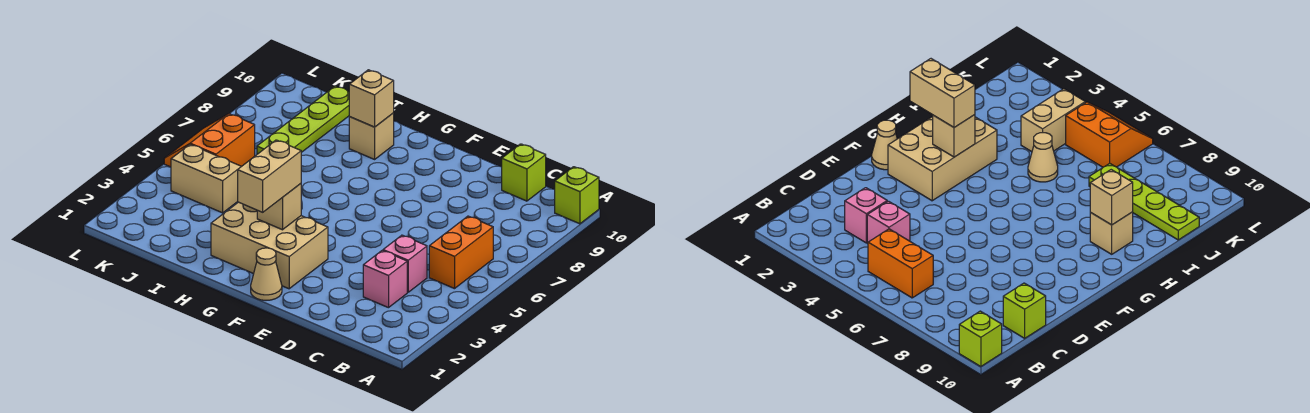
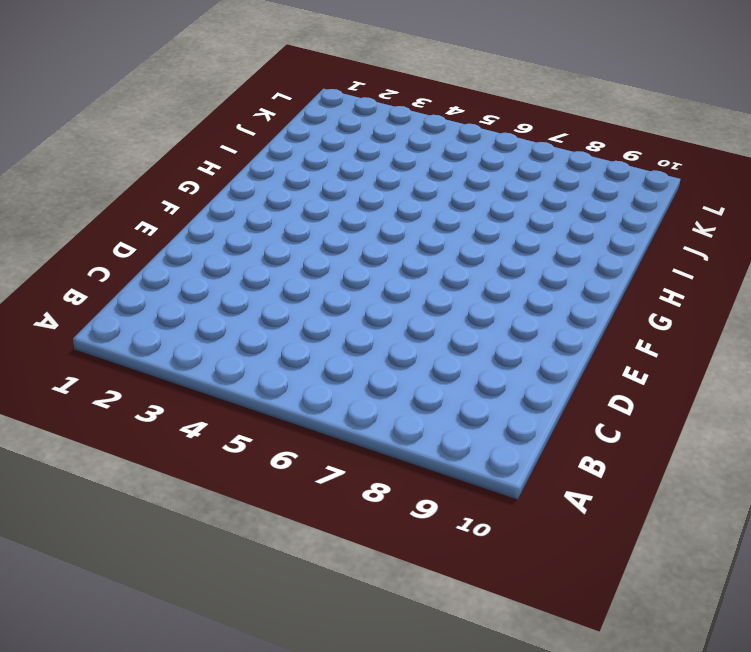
none -> lime 1x1 brick [555,167,599,224]
none -> orange 1x2 brick [429,216,493,289]
none -> pink 1x1 brick [363,250,407,308]

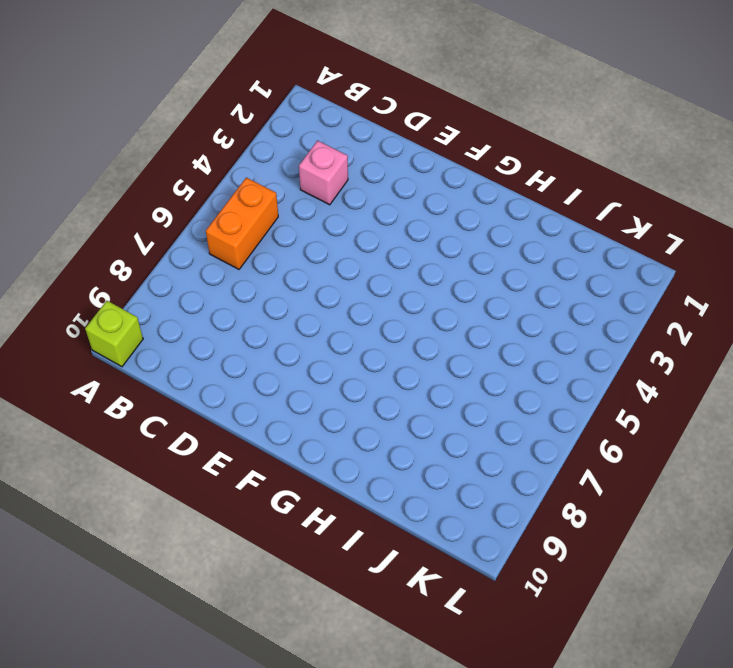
none -> pink 1x1 brick [383,235,427,292]
none -> lime 1x1 brick [502,144,546,201]
none -> tan 1x1 cone [251,248,282,300]

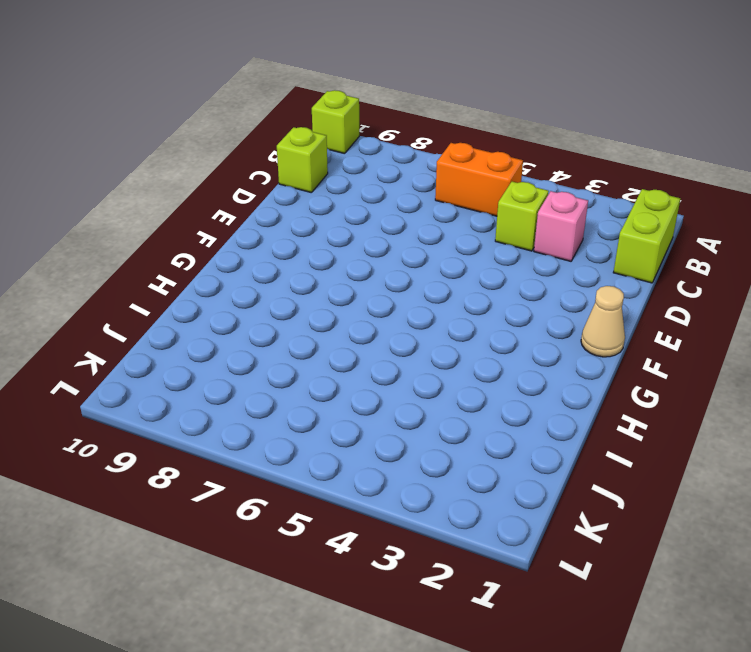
lime 1x2 brick [613,189,680,283] -> none
lime 1x1 brick [495,182,549,251] -> pink 1x1 brick [383,235,427,292]
none -> tan 2x3 brick [211,202,328,289]
none -> tan 1x1 brick [349,113,394,159]
none -> tan 1x1 cone [1028,133,1058,182]

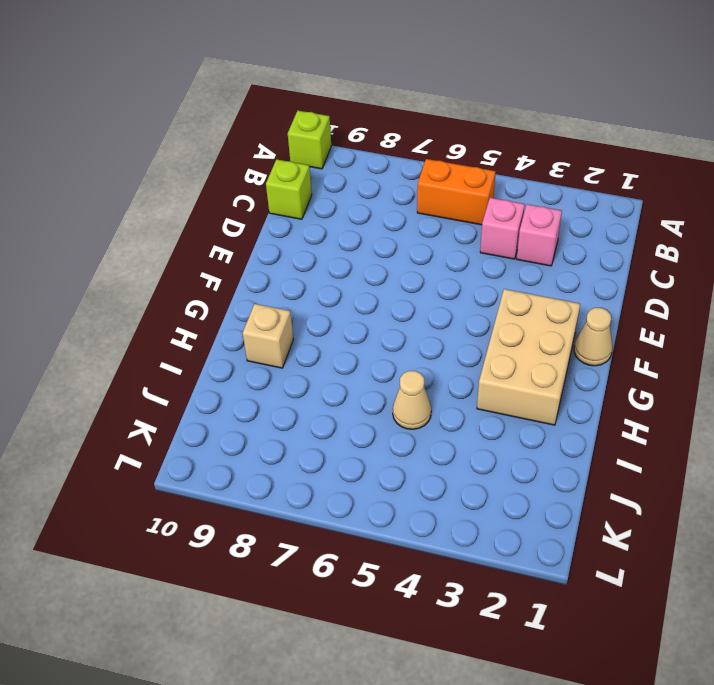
none -> tan 1x2 brick [171,145,241,213]
none -> lime 1x4 plate [257,86,349,154]
none -> orange 2x2 slope [164,114,255,167]

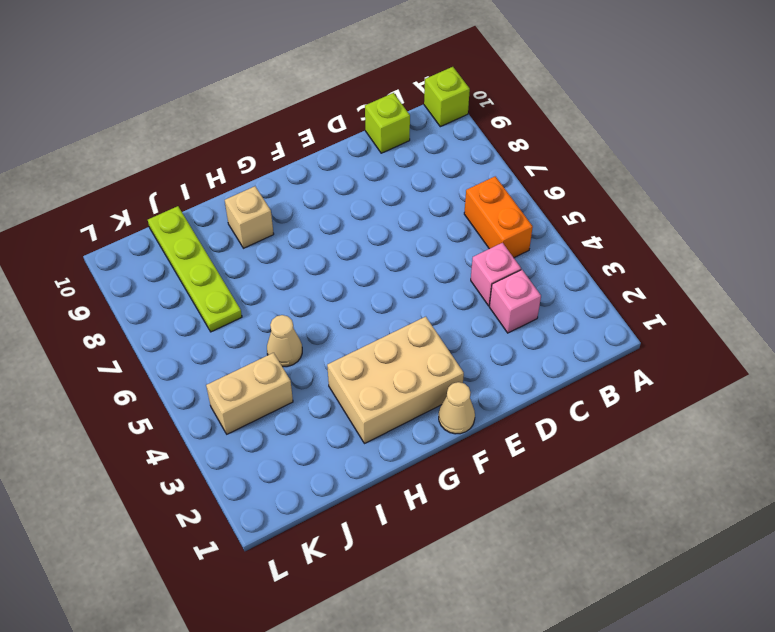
none -> orange 2x2 slope [164,114,255,167]
none -> tan 1x1 brick [257,184,301,230]
none -> tan 1x1 brick [349,70,394,127]

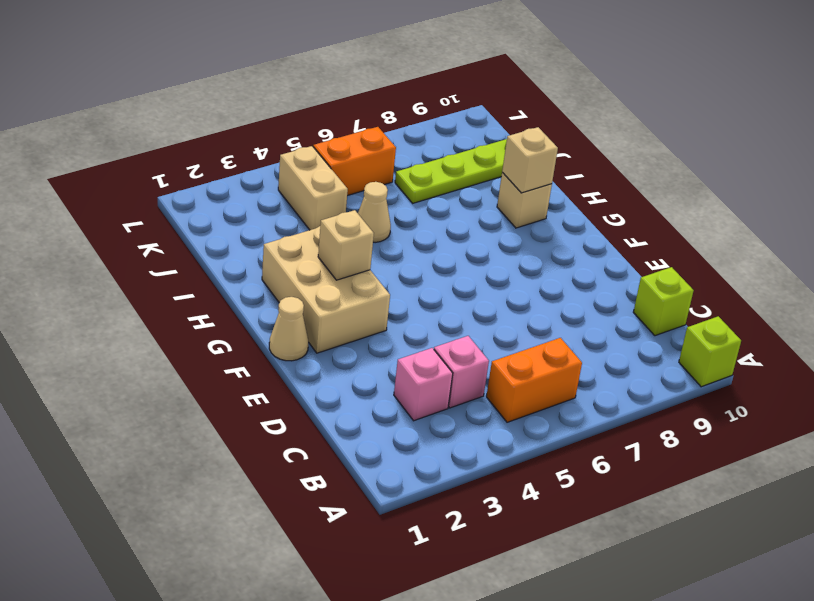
none -> tan 1x2 brick [238,140,301,212]

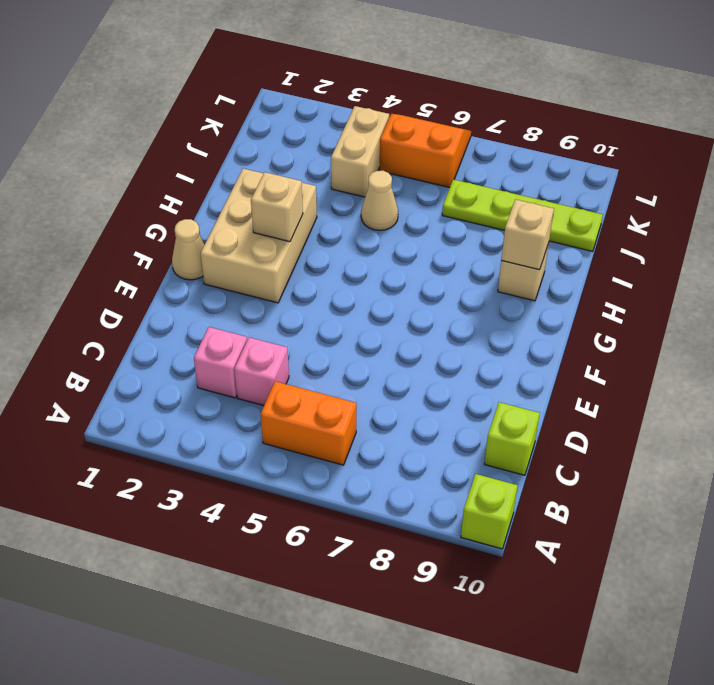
none -> tan 1x2 brick [238,140,301,212]

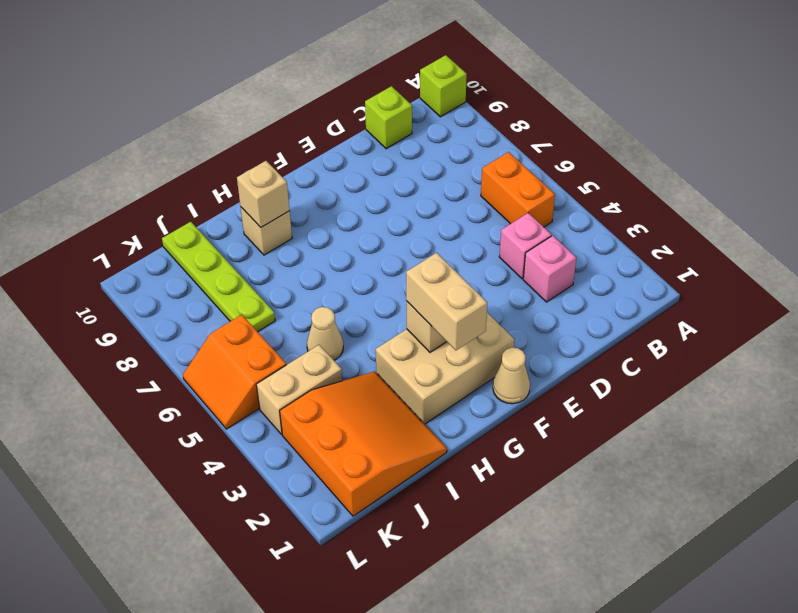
orange 3x3 slope [280,371,447,516] -> none

